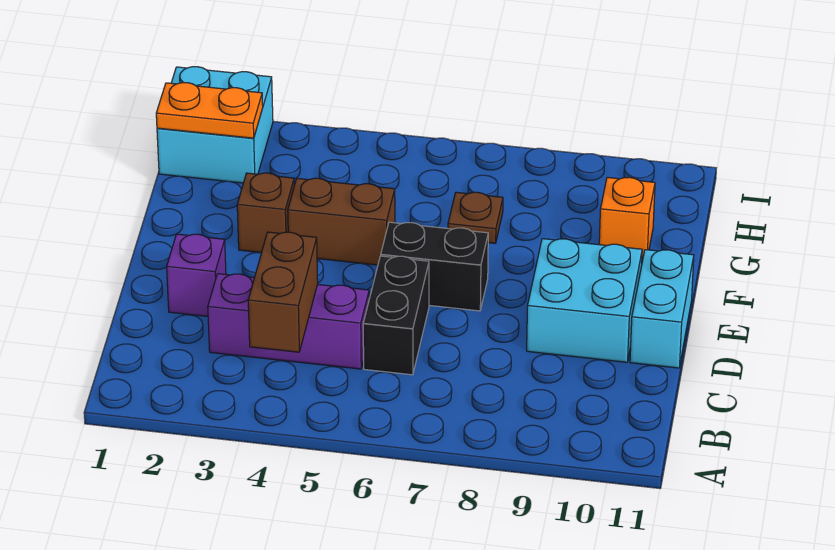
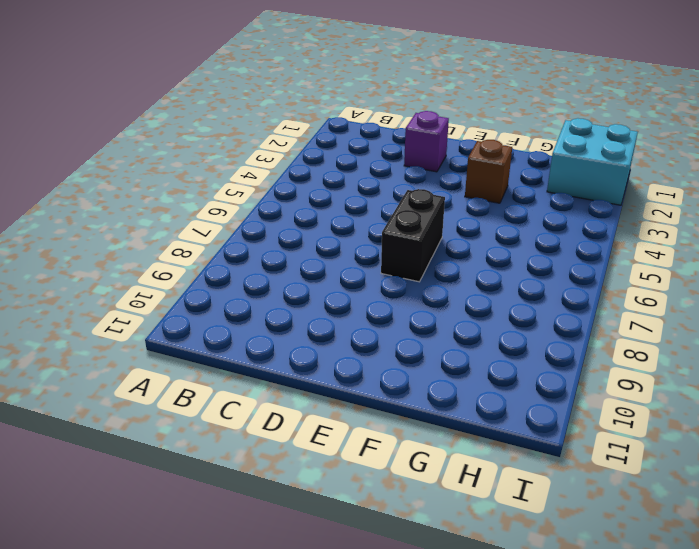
none -> purple 1x3 brick [208,274,369,369]
none -> black 1x2 brick [363,256,429,375]
none -> cyan 2x2 brick [527,239,642,362]

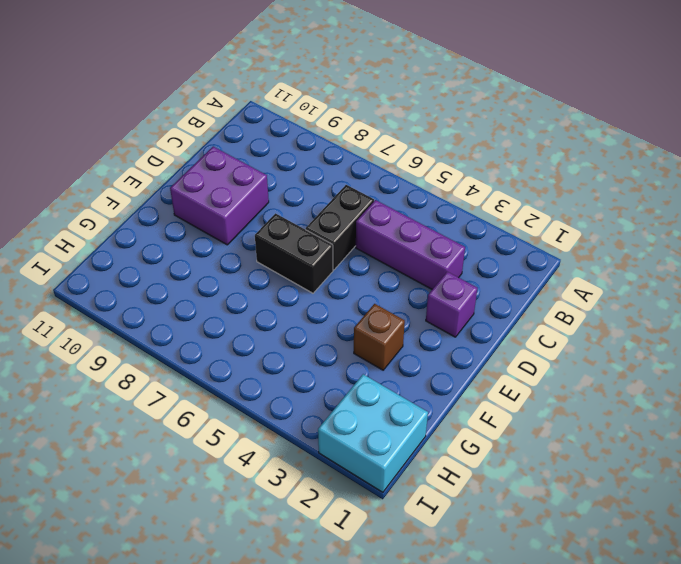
purple 2x2 brick [170,147,269,245] -> cyan 2x2 brick [527,239,642,362]
none -> cyan 1x2 brick [630,250,694,368]
none -> brown 1x2 brick [288,178,395,265]
none -> brown 1x1 plate [448,192,503,243]

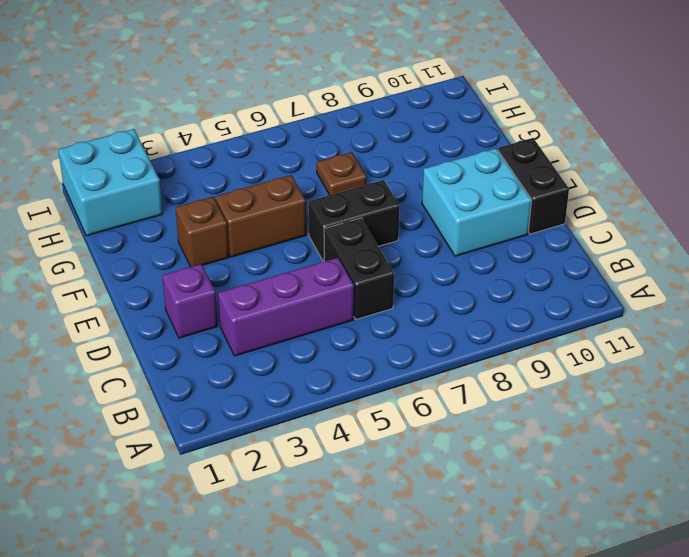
black 1x2 brick [498,138,569,234] -> cyan 1x2 brick [630,250,694,368]
none -> orange 1x1 brick [599,177,655,259]
none -> brown 1x2 brick [248,232,318,352]
none -> orange 1x2 plate [156,83,263,138]

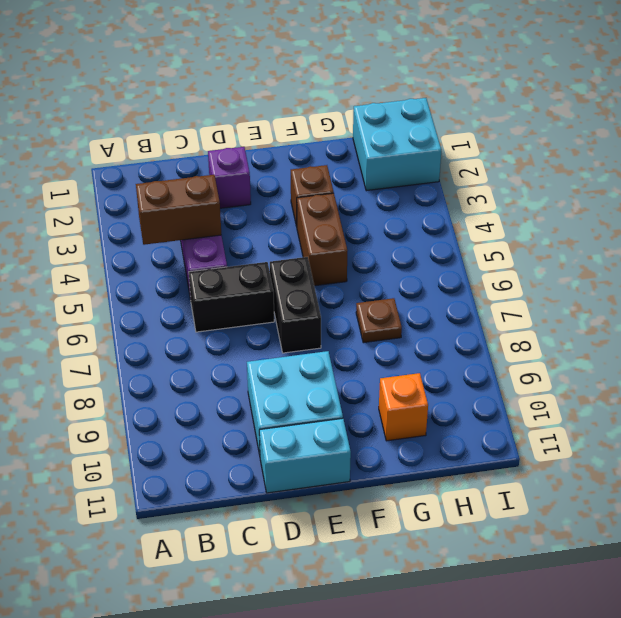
none -> orange 1x2 plate [156,83,263,138]

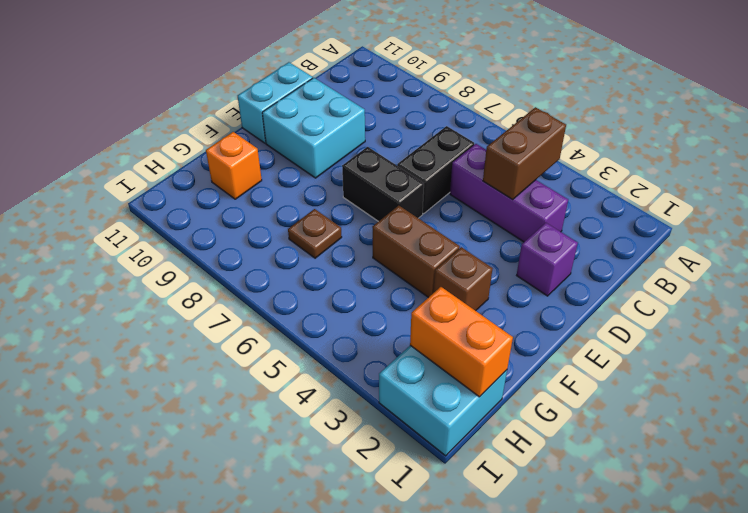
orange 1x2 brick [410,287,513,397] -> orange 1x2 plate [156,83,263,138]

